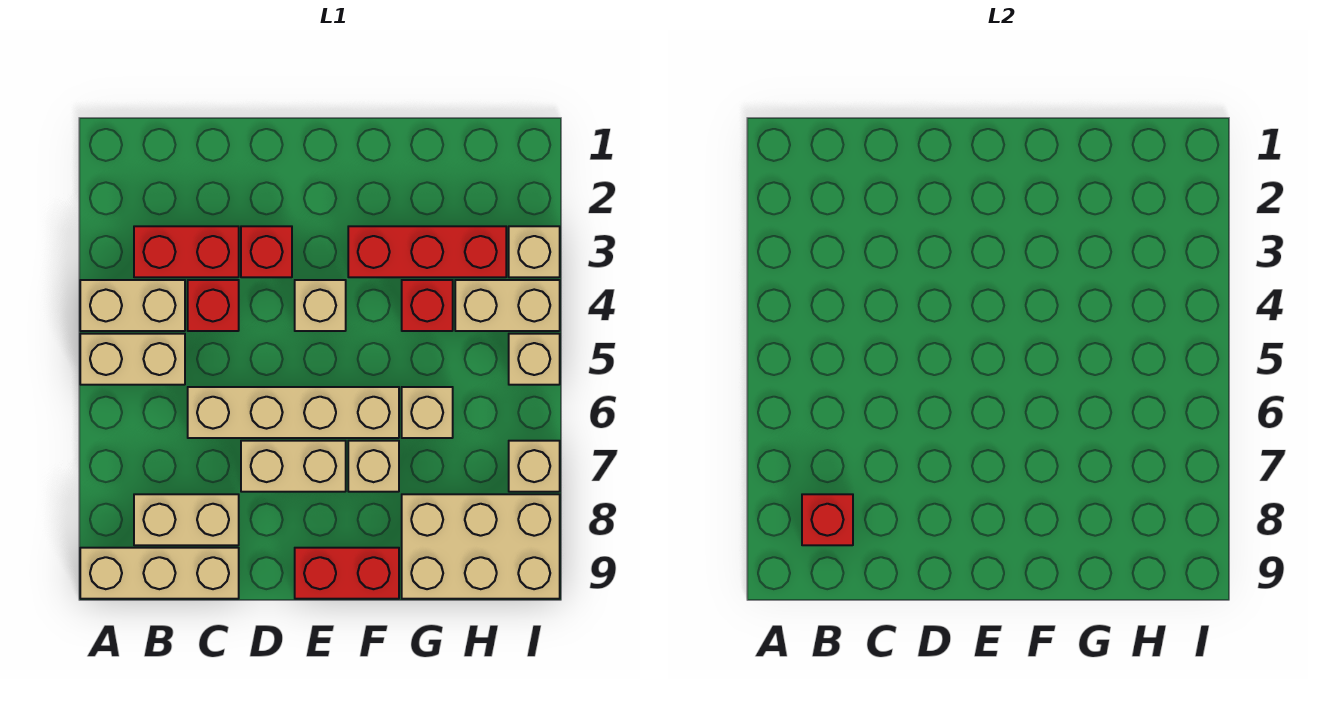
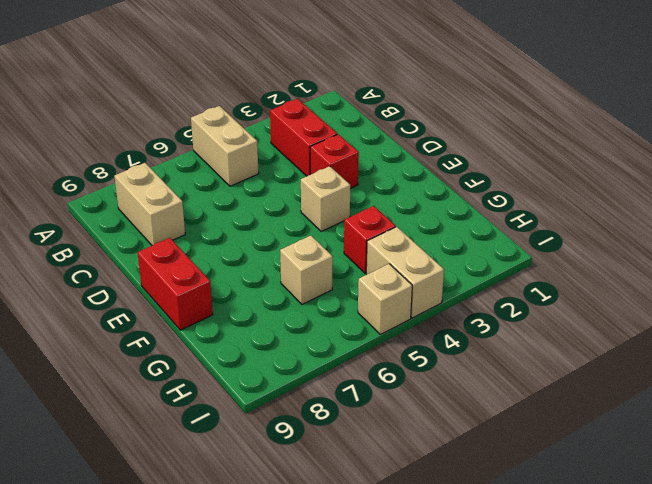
none -> tan 1x2 brick [80,280,185,331]
none -> tan 1x3 brick [80,548,239,599]
none -> red 1x1 brick [188,280,239,331]

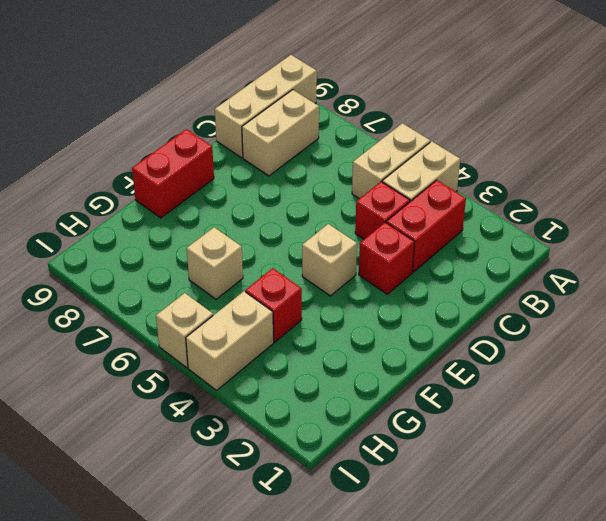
none -> tan 1x4 brick [188,387,399,438]
none -> tan 1x2 brick [241,441,346,492]
none -> red 1x3 brick [348,226,506,277]

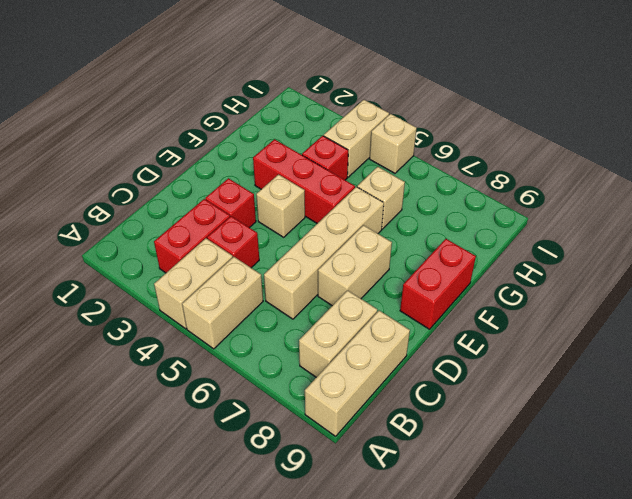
red 1x3 brick [253,139,355,223] -> red 1x3 brick turned to [348,226,506,277]
none -> tan 1x1 brick [348,441,399,492]
none -> tan 2x3 brick [402,494,560,599]
none -> tan 1x1 brick [509,226,560,277]

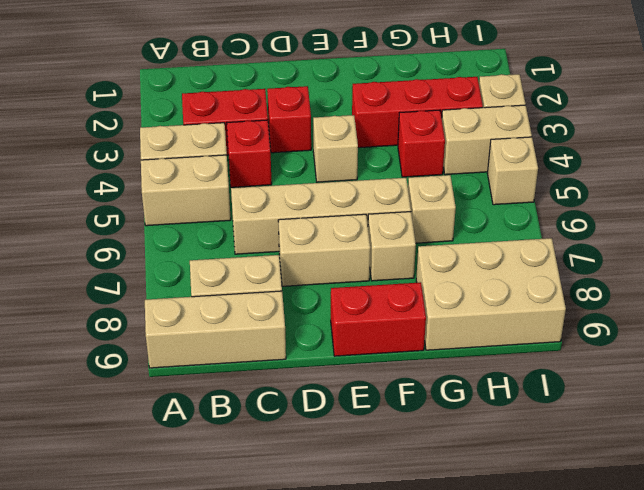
none -> tan 1x1 brick [509,441,560,492]
none -> red 1x1 brick [802,494,853,545]

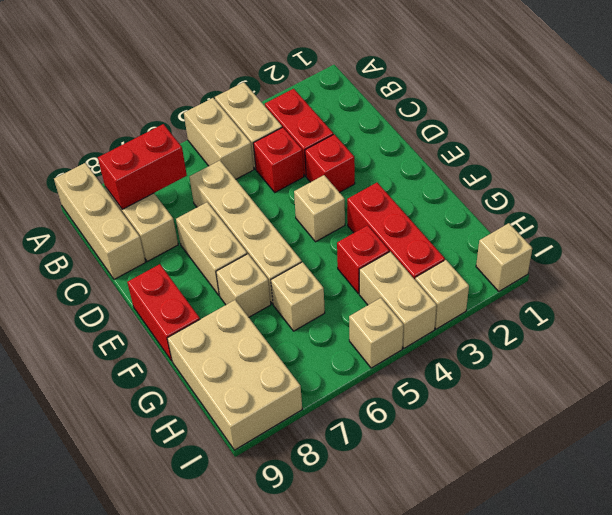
red 1x2 brick [98,124,187,209] -> red 1x1 brick [802,494,853,545]
tan 1x1 brick [476,223,532,291] -> tan 1x1 brick moved to [509,441,560,492]

